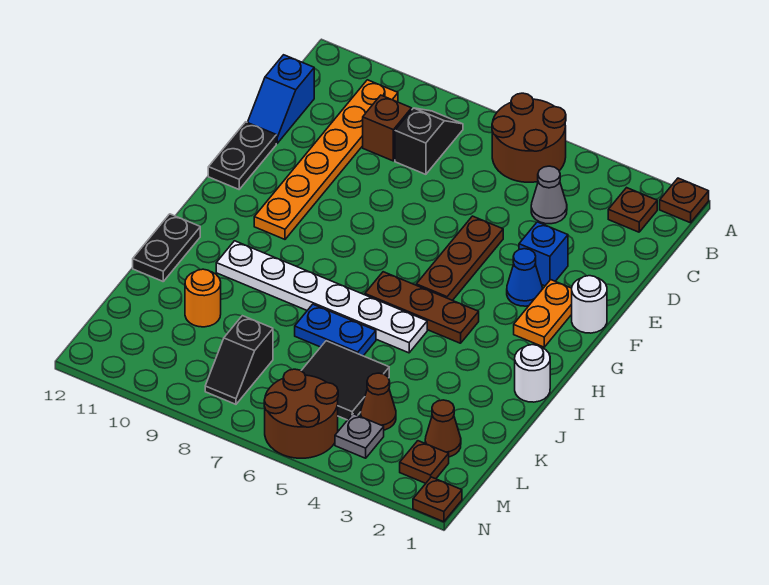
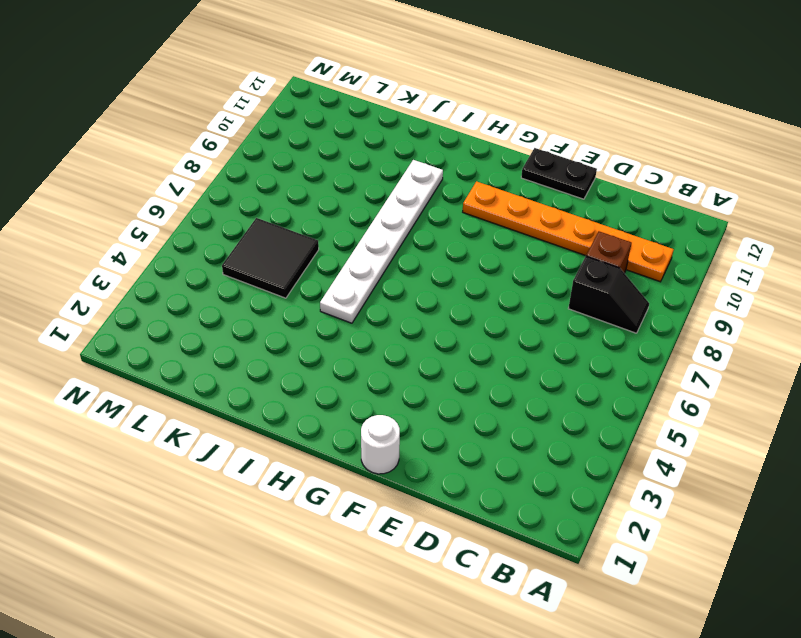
none -> brown 1x1 plate [660,178,709,223]
none -> brown 2x2 round brick [492,93,566,182]
none -> brown 1x1 plate [608,188,657,232]

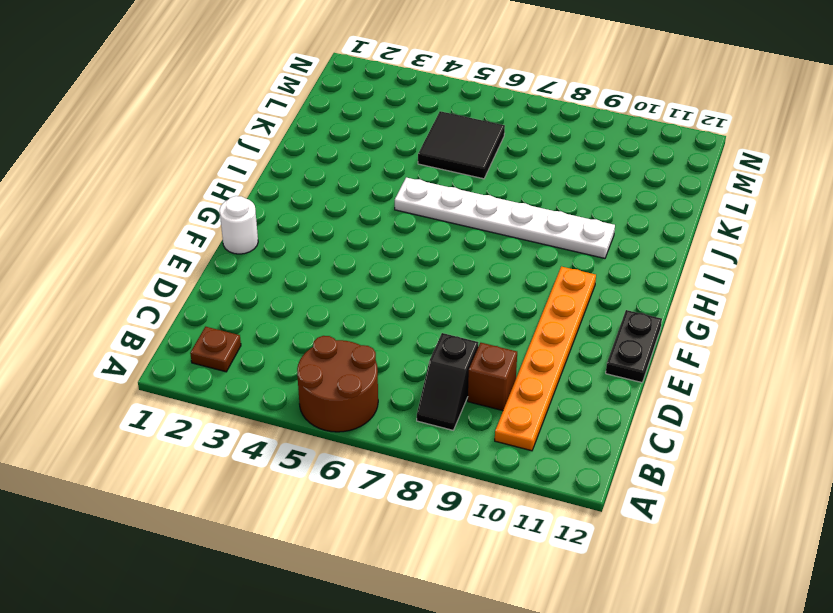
none -> brown 1x1 plate [660,178,709,223]
none -> grey 1x1 cone [531,166,567,224]
none -> blue 1x2 slope [248,55,314,143]

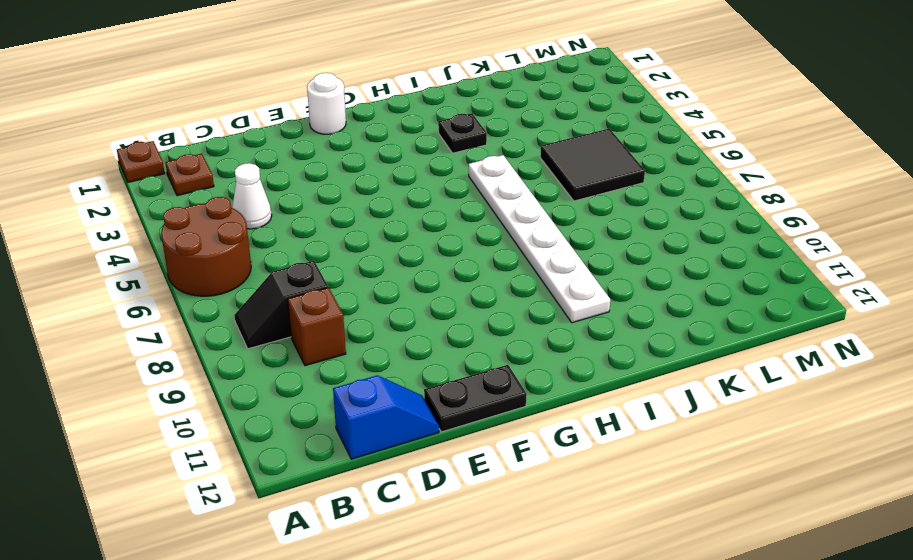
white 1x1 cone [232,163,272,229] -> grey 1x1 cone [531,166,567,224]
black 1x1 plate [438,113,487,153] -> none
none -> orange 1x6 plate [254,80,398,239]
none -> blue 1x1 brick [519,222,568,286]
none -> brown 1x3 plate [416,216,503,300]

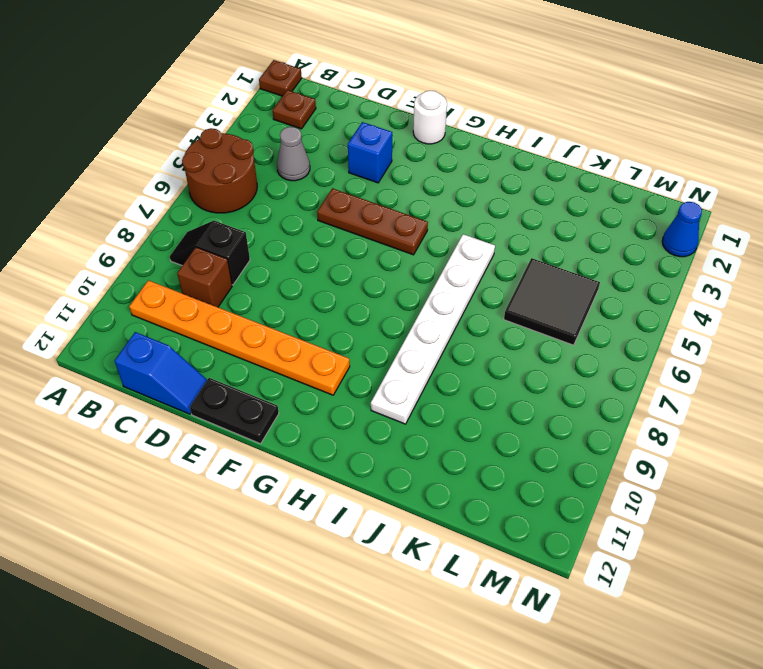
blue 1x1 cone [662,202,702,257] -> blue 1x1 cone moved to [507,249,542,306]
none -> orange 1x2 plate [514,280,572,347]
none -> brown 1x3 plate [365,272,479,343]
none -> white 1x1 round brick [515,345,550,402]

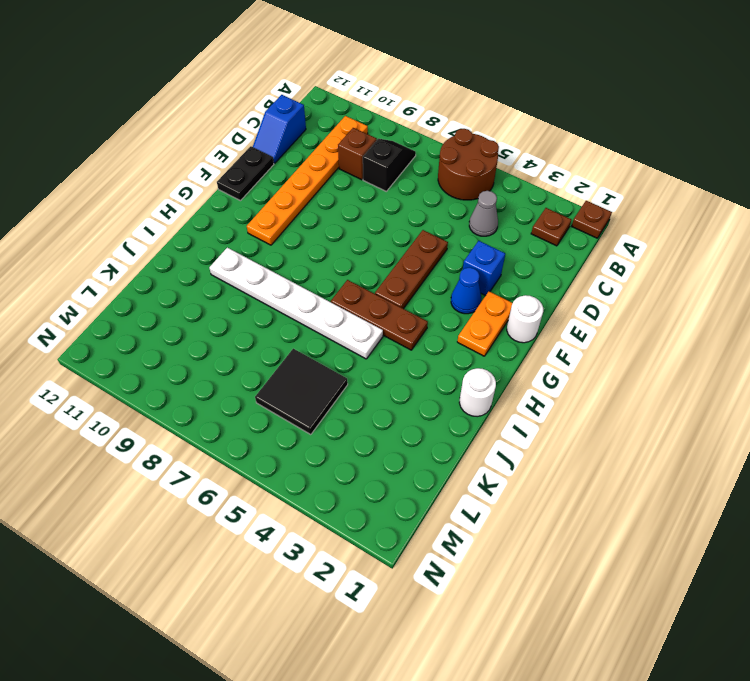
none -> black 1x2 plate [133,214,200,281]
none -> blue 1x2 plate [295,304,376,356]
none -> orange 1x1 round brick [185,269,221,327]

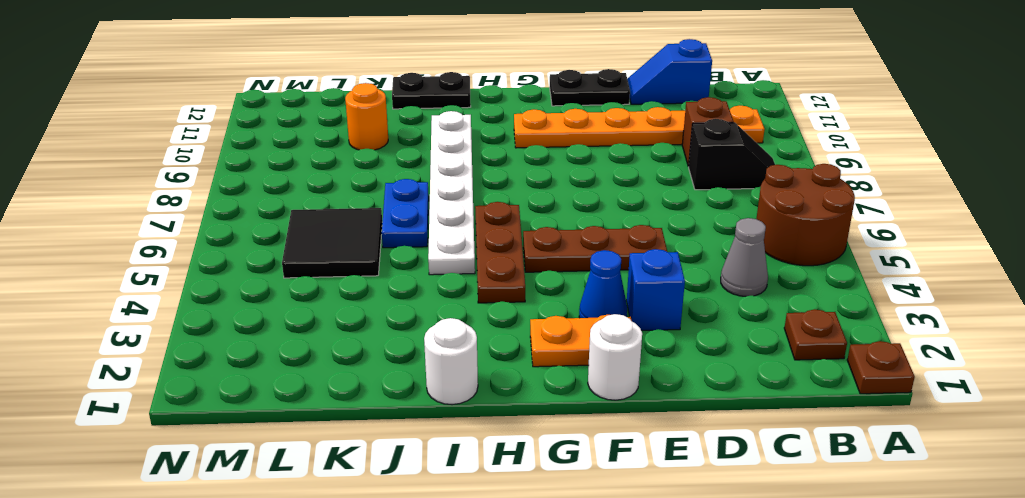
none -> brown 1x1 cone [425,400,461,457]
none -> brown 1x1 cone [361,373,396,430]
none -> black 1x2 slope [205,316,273,404]

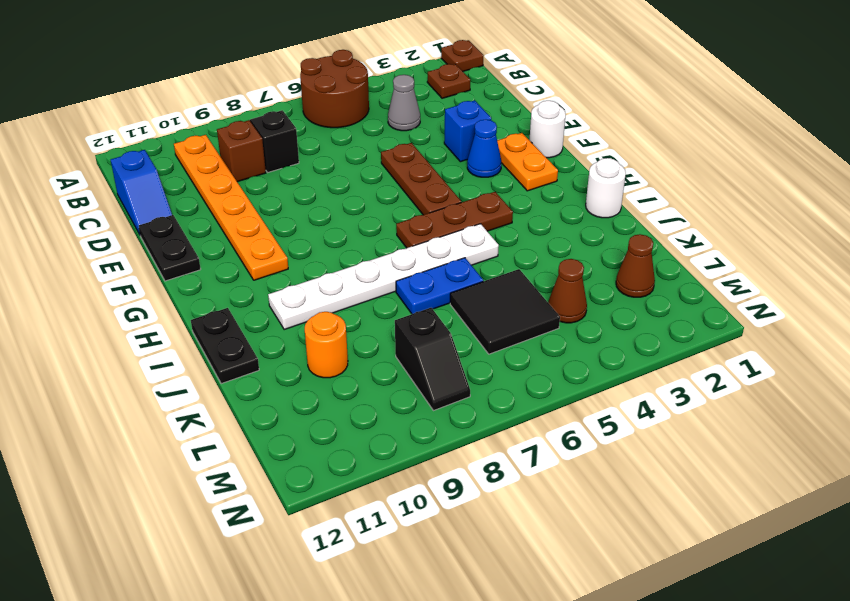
none -> brown 1x1 plate [400,441,449,483]
none -> grey 1x1 plate [335,414,384,458]
none -> brown 2x2 round brick [264,369,338,458]

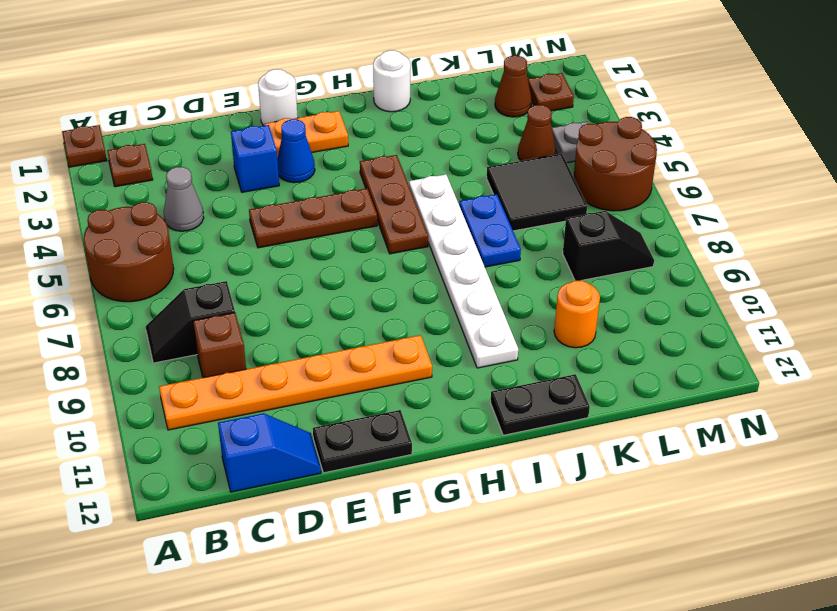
none -> brown 1x1 plate [413,477,462,522]

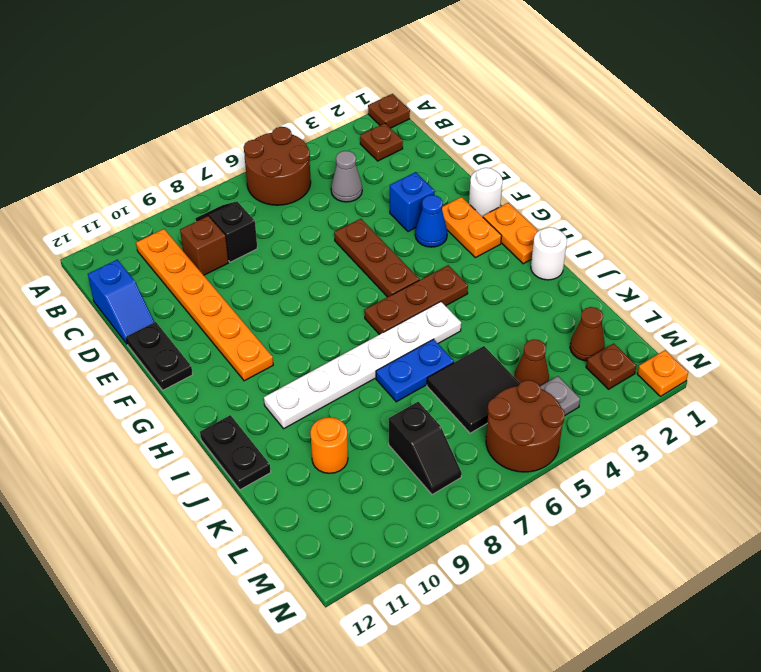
orange 1x2 plate [483,203,538,264] -> none
orange 1x1 plate [637,350,688,396] -> brown 1x1 plate [413,477,462,522]

